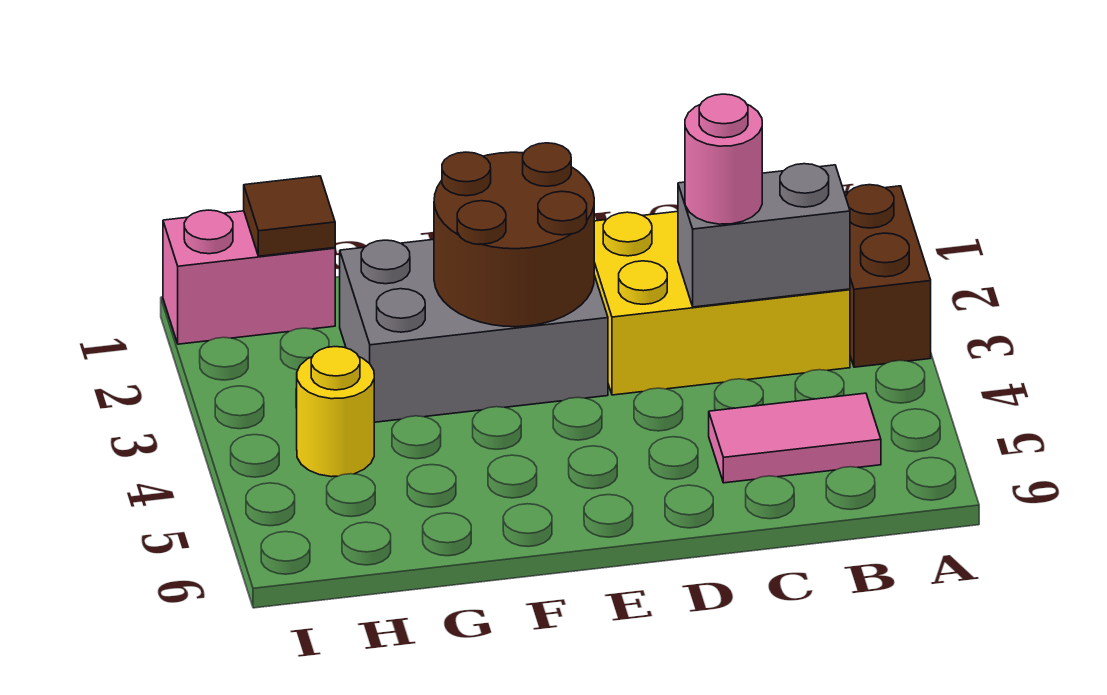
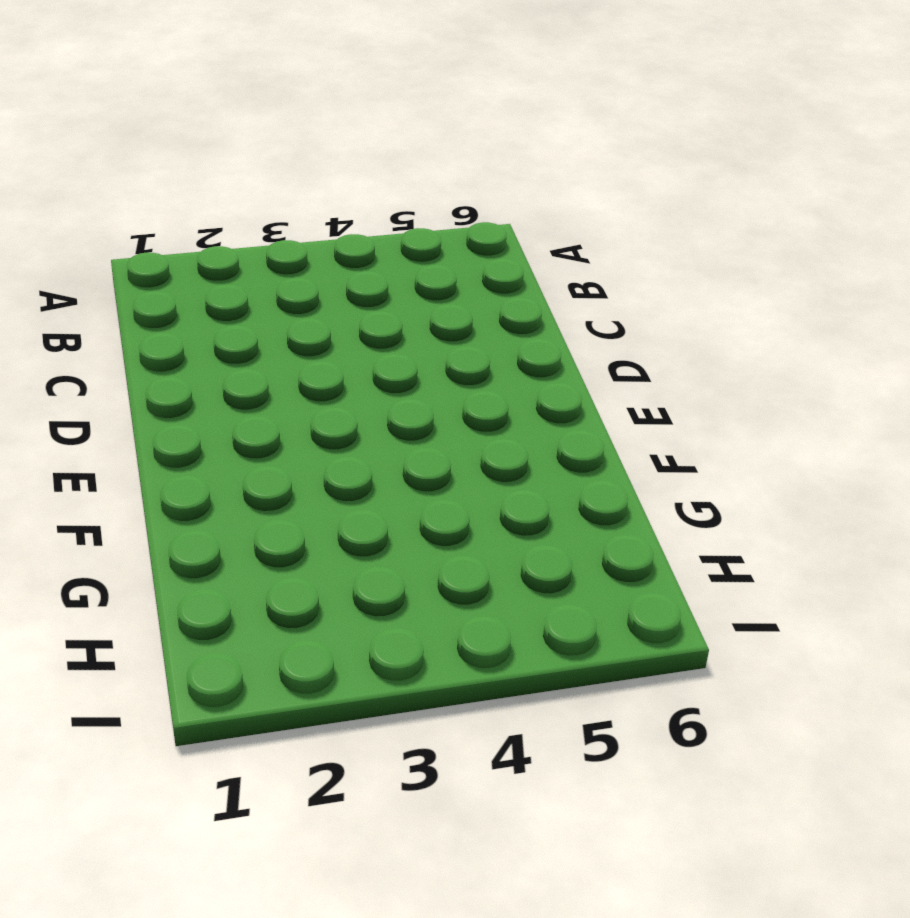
none -> brown 1x2 brick [844,185,931,367]
none -> yellow 2x3 brick [594,211,850,395]

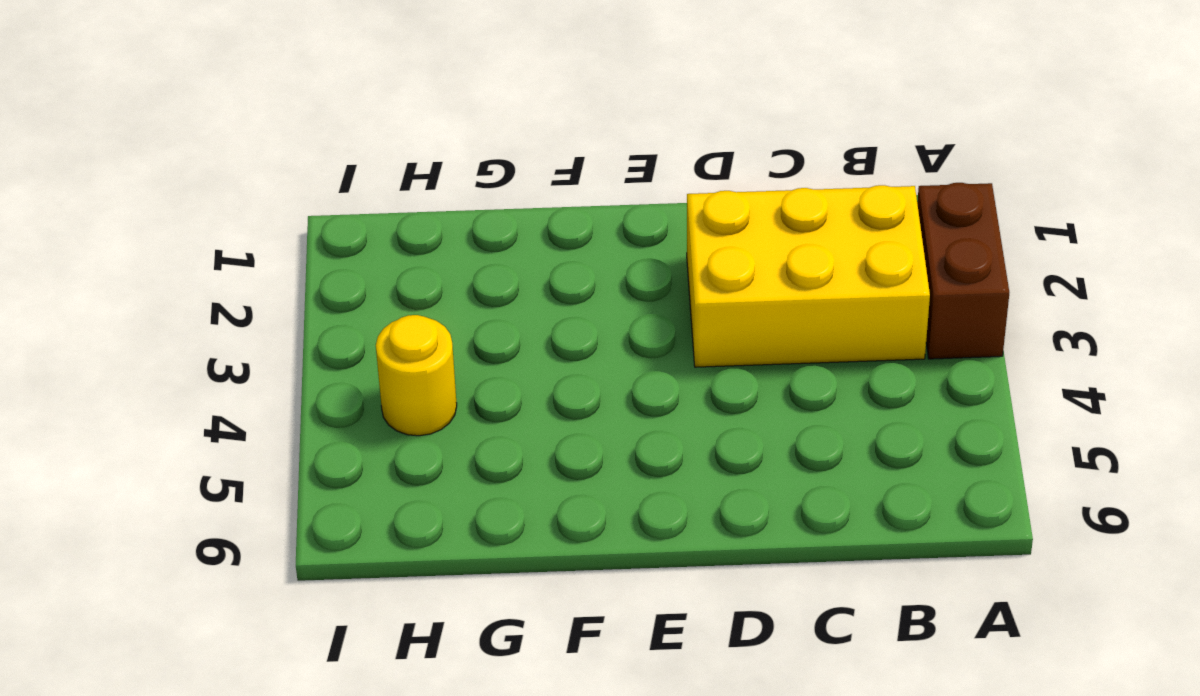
none -> pink 1x2 tile [709,393,881,483]
none -> grey 2x3 brick [340,239,608,422]

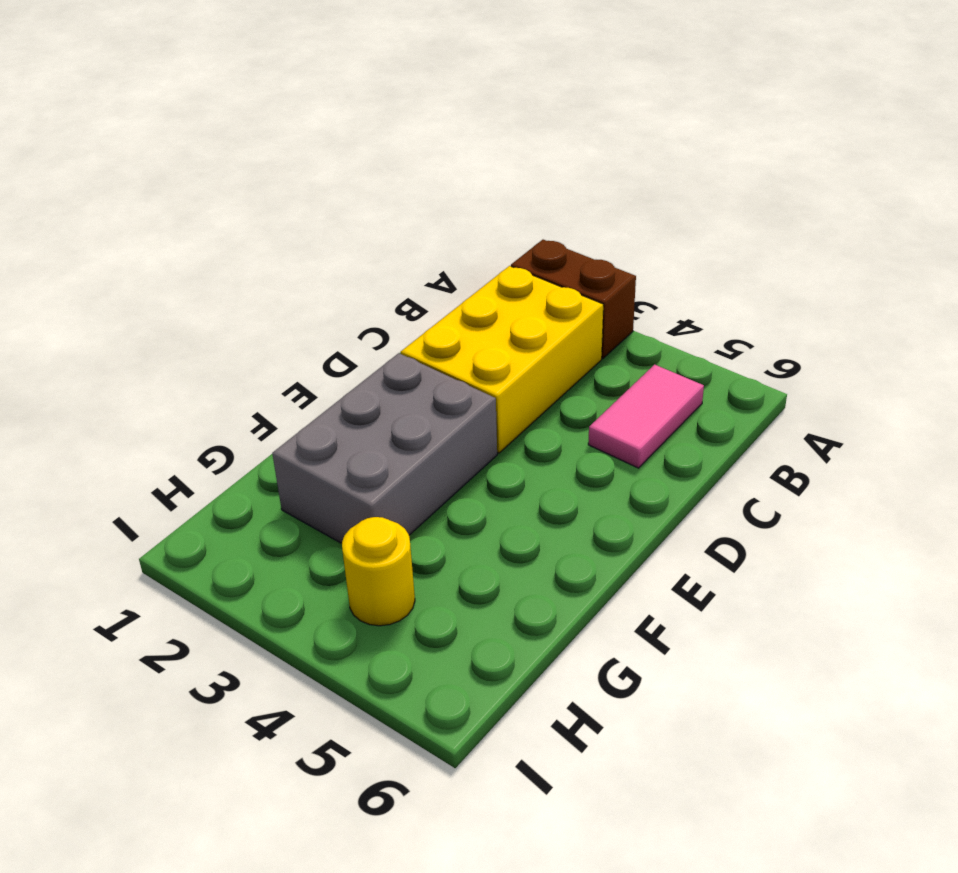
none -> pink 1x2 brick [163,210,335,344]
none -> grey 1x2 brick [678,164,850,307]

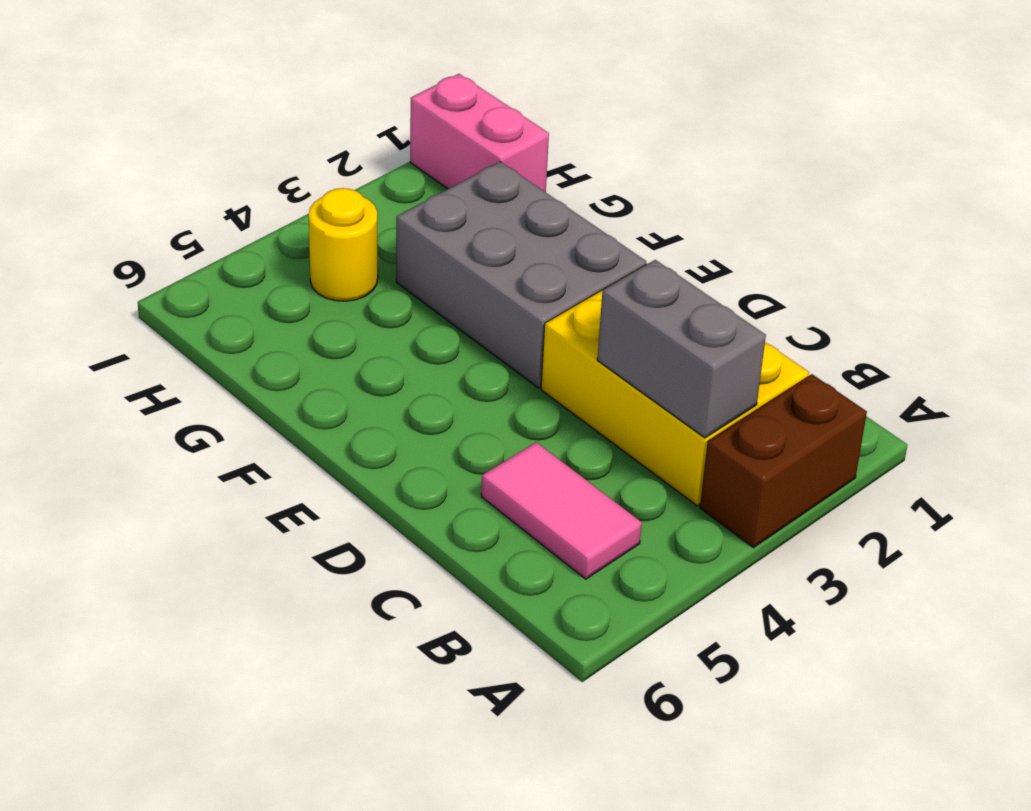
none -> brown 2x2 round brick [434,143,594,327]
none -> brown 1x1 tile [244,176,335,256]

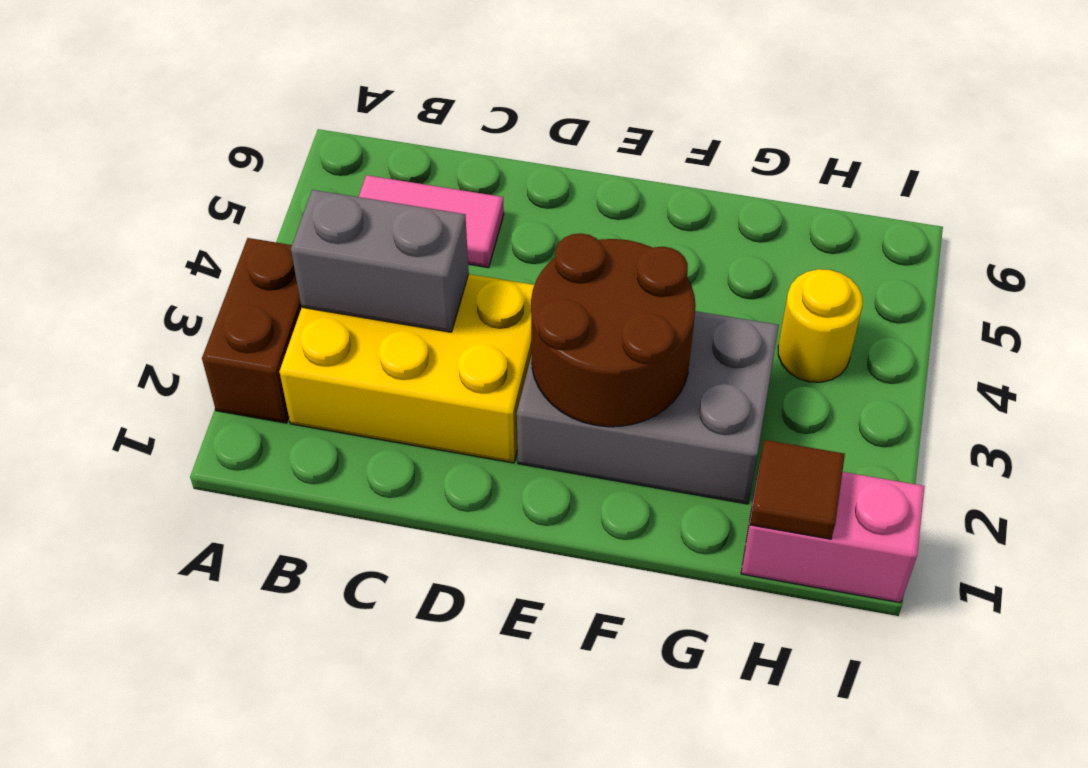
none -> pink 1x1 round brick [685,94,762,224]

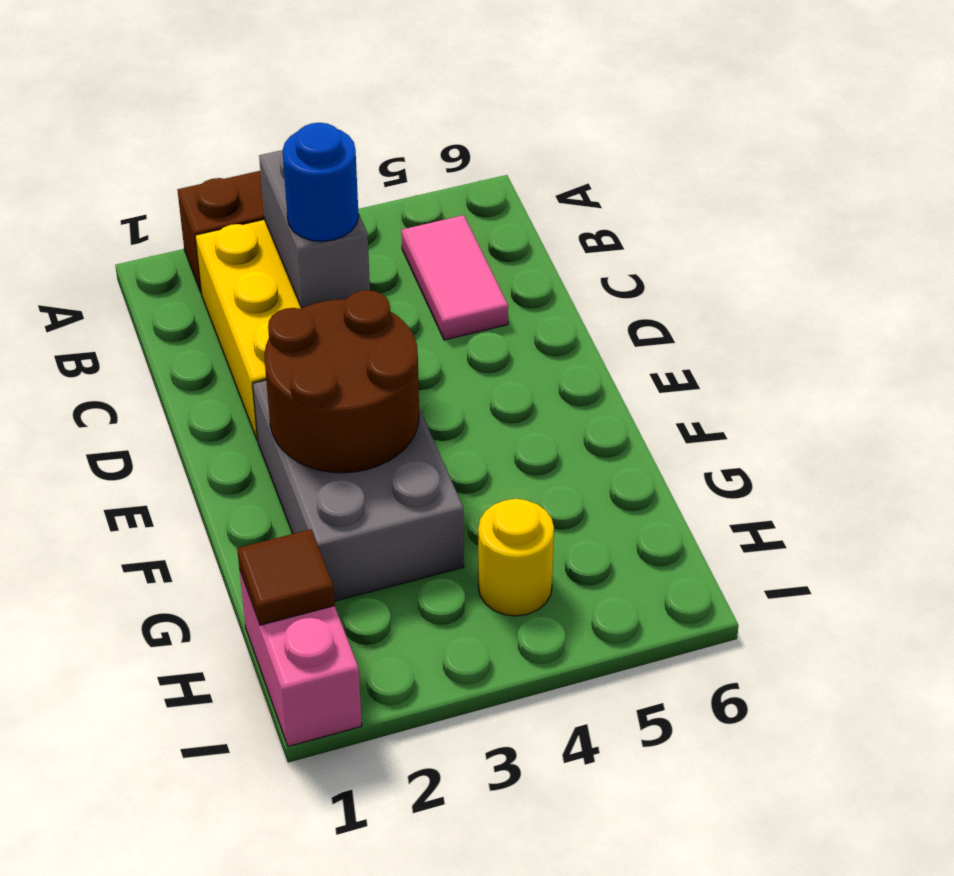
blue 1x1 round brick [283,123,359,241] -> pink 1x1 round brick [685,94,762,224]

